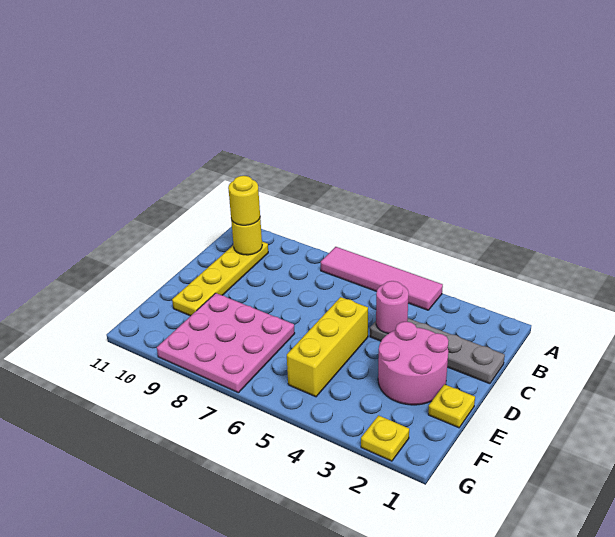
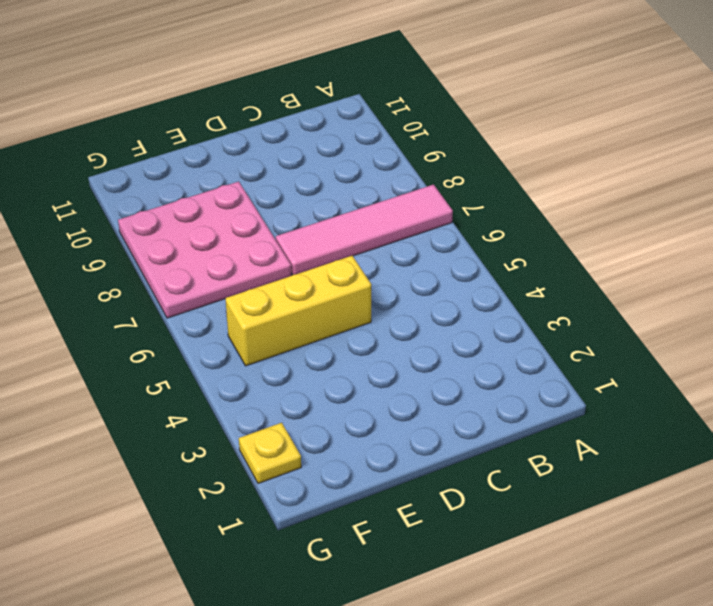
pink 1x4 tile [276,185,453,275] -> pink 1x4 tile turned to [321,247,443,310]
none -> yellow 1x4 plate [172,242,268,316]
none -> grey 1x4 plate [370,318,505,384]

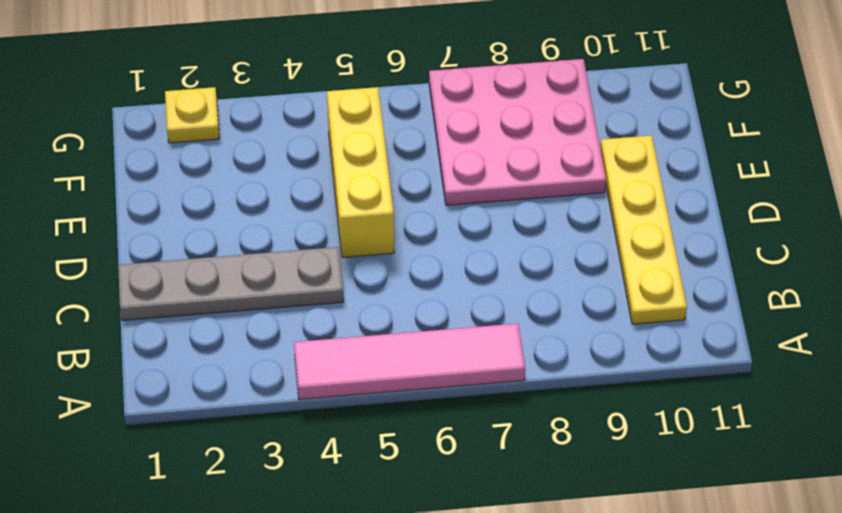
none -> pink 2x2 round brick [378,322,449,405]
none -> yellow 1x1 plate [428,384,475,428]

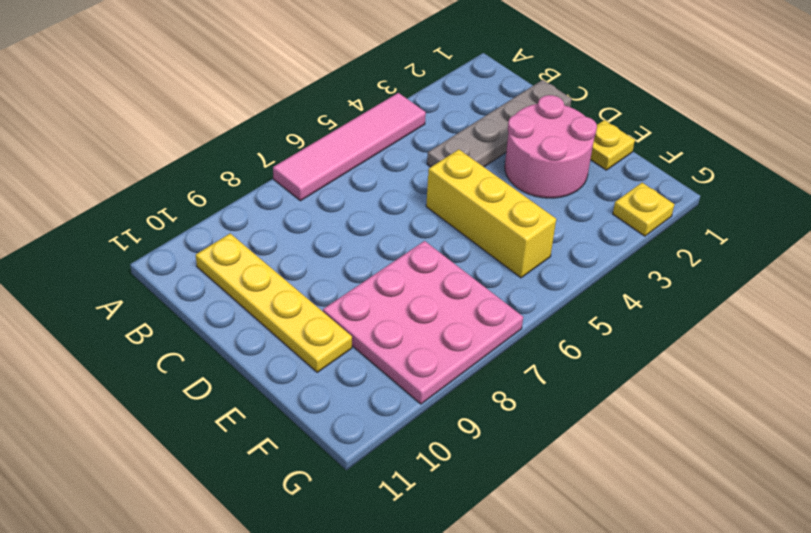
none -> yellow 1x1 round brick [231,219,262,255]
none -> pink 1x1 round brick [376,281,409,334]

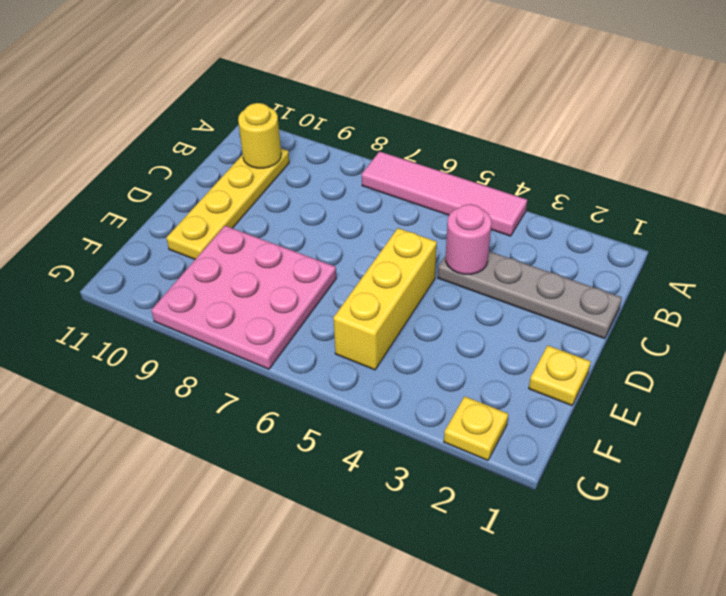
none -> pink 2x2 round brick [378,322,449,405]
none -> yellow 1x1 round brick [228,176,260,225]

